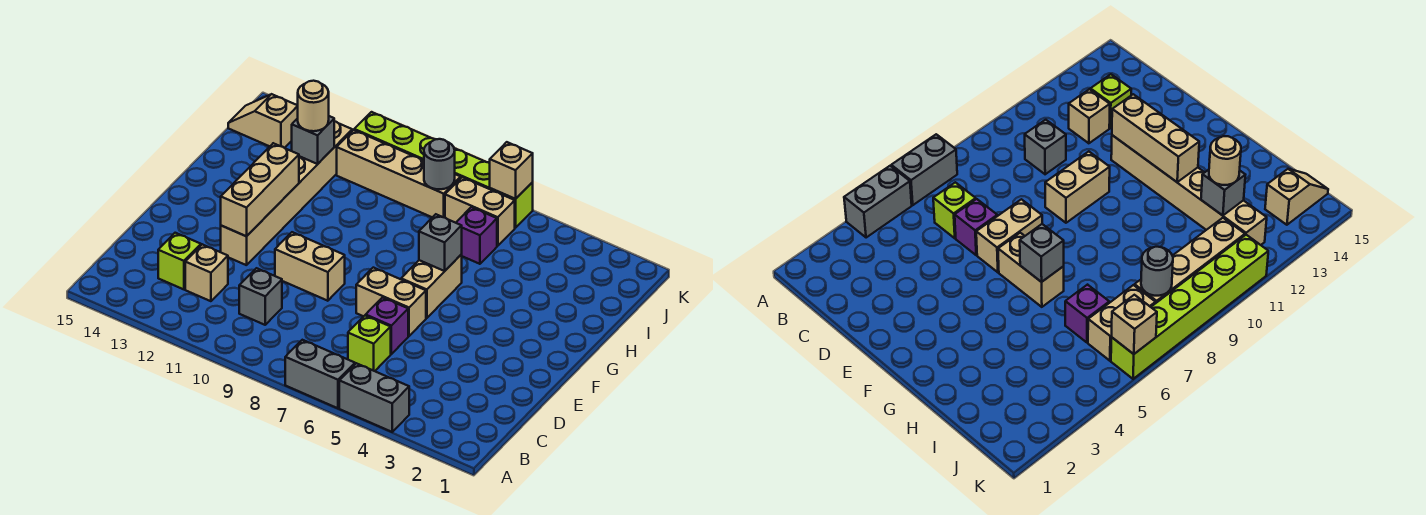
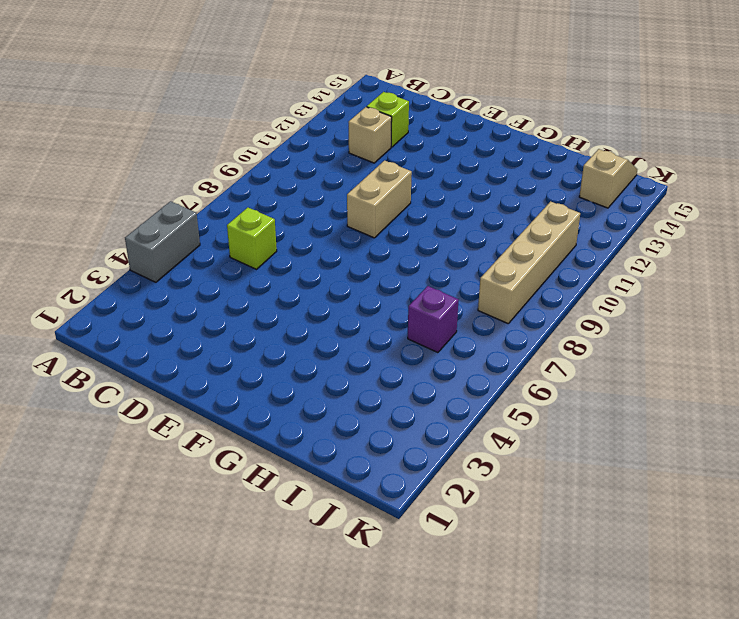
none -> grey 1x2 brick [285,340,355,408]
none -> grey 1x1 brick [239,268,282,325]
none -> purple 1x1 brick [366,297,408,354]

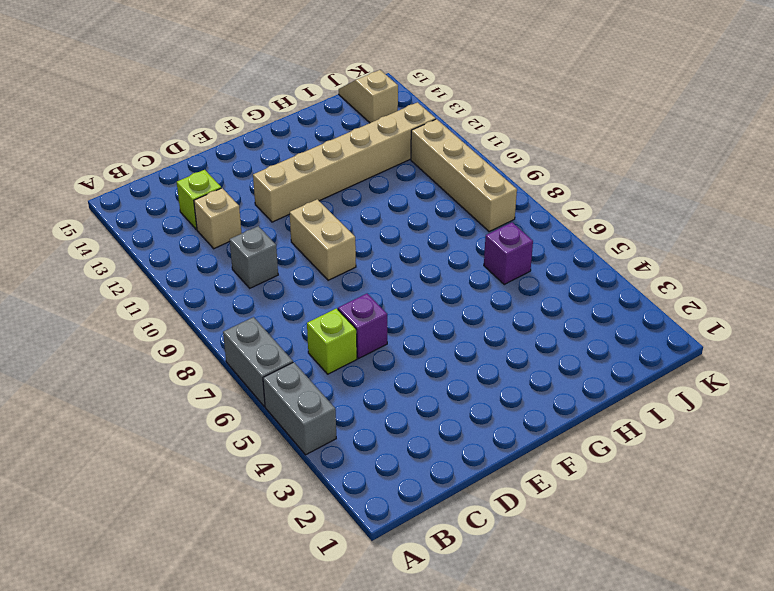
none -> tan 1x2 brick [356,268,426,336]
none -> tan 1x2 brick [401,255,462,318]
none -> tan 1x2 brick [445,177,515,246]

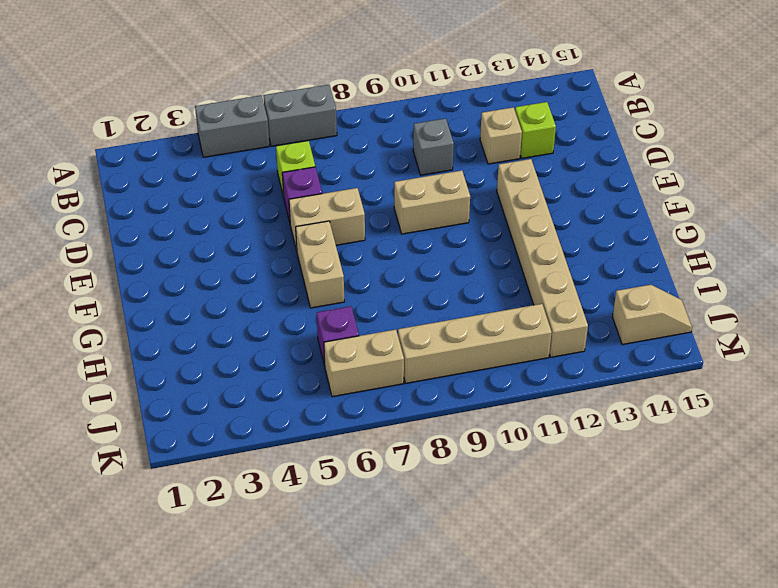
none -> lime 1x6 brick [354,112,533,228]
none -> tan 1x3 brick [221,143,299,236]
none -> grey 1x1 brick [419,214,462,271]

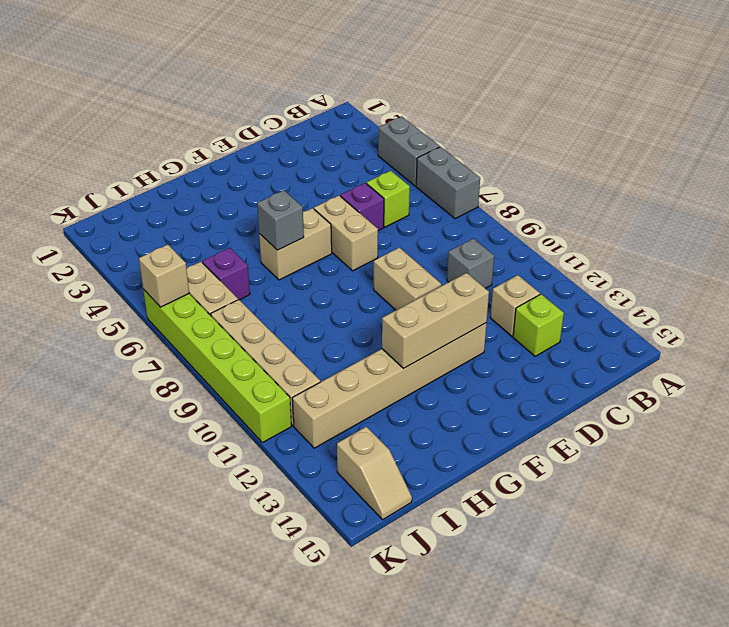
none -> grey 1x1 brick [292,116,334,164]
none -> grey 1x1 round brick [424,139,455,189]
none -> tan 1x1 round brick [298,81,329,131]

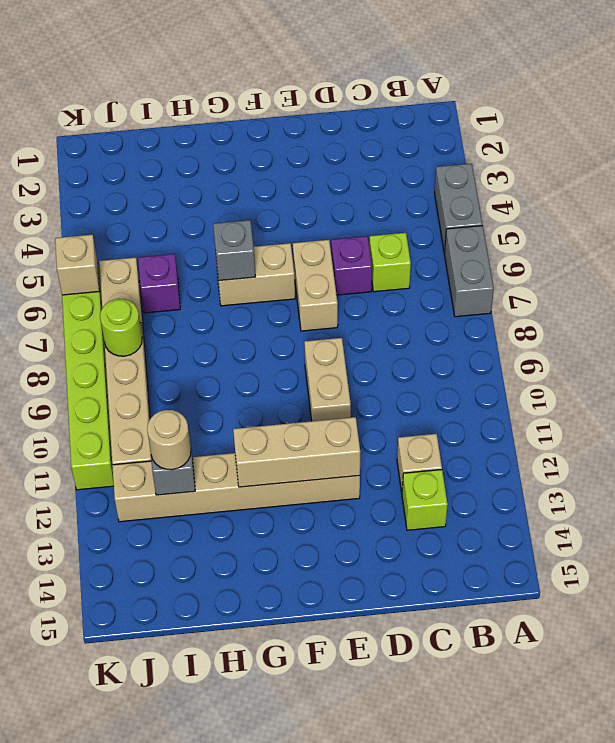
lime 1x1 round brick [100,299,142,356] -> grey 1x1 round brick [424,139,455,189]
none -> grey 1x1 brick [239,268,282,325]
none -> tan 1x2 slope [228,94,298,148]

